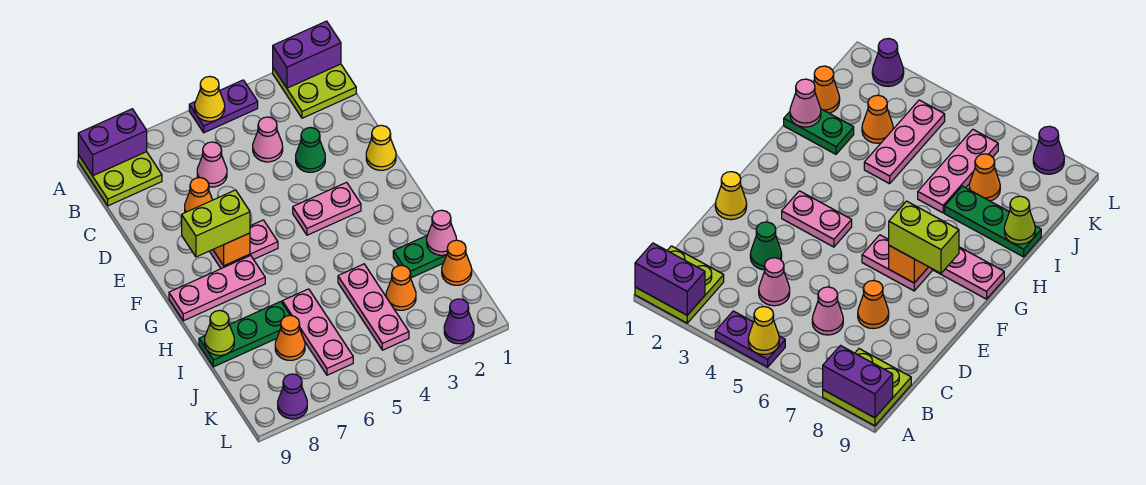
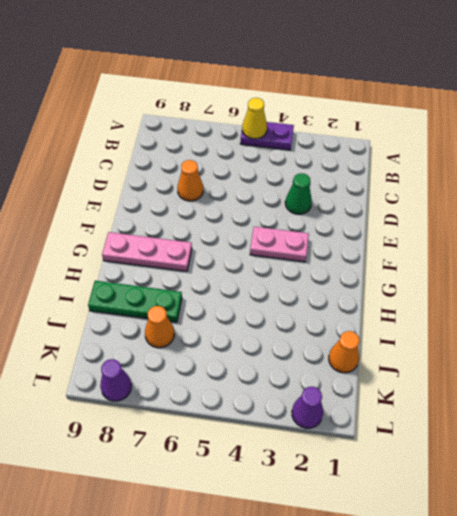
none -> lime 2x2 plate [273,64,356,118]
none -> lime 2x2 plate [78,152,162,206]
none -> pink 1x1 cone [253,117,283,162]

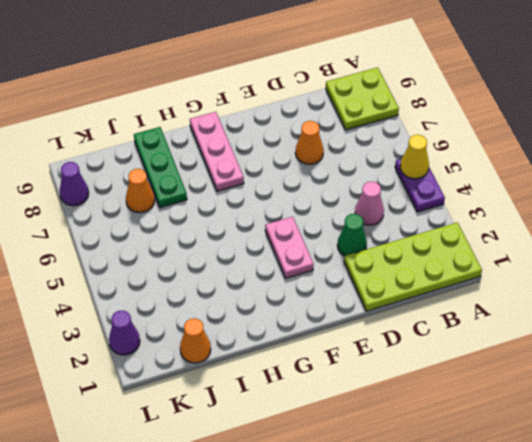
lime 2x4 plate [344,222,482,311] -> lime 2x2 plate [273,64,356,118]
none -> pink 1x1 cone [197,142,227,187]
none -> yellow 1x1 cone [366,125,396,170]
none -> pink 1x2 plate [210,220,278,269]

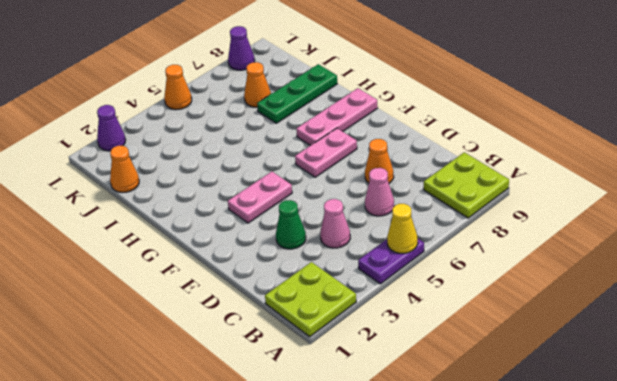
orange 1x1 cone [164,65,192,110] -> orange 1x1 cone moved to [386,265,416,310]
none -> yellow 1x1 cone [366,125,396,170]
none -> green 1x2 plate [393,236,446,278]
none -> pink 1x3 plate [338,264,409,350]

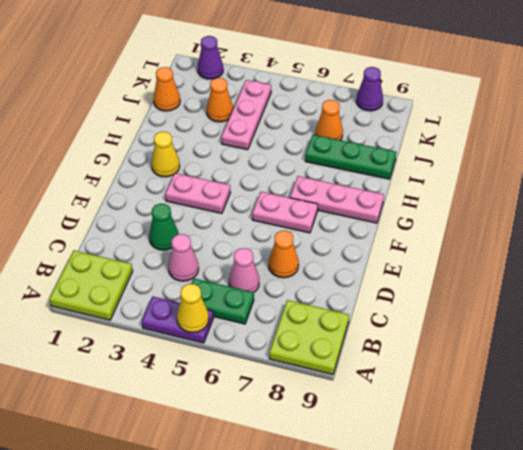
green 1x2 plate [191,278,254,324] -> green 1x2 plate moved to [393,236,446,278]
yellow 1x1 cone [151,132,180,177] -> yellow 1x1 cone moved to [366,125,396,170]
none -> pink 1x3 plate [282,289,353,375]
none -> purple 1x2 brick [273,21,341,88]
none -> purple 1x2 brick [78,109,147,176]

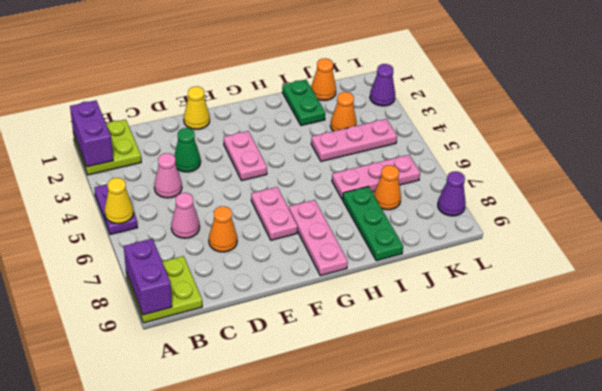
none -> orange 1x1 brick [213,233,250,266]
none -> pink 1x1 cone [427,210,456,255]
none -> lime 1x1 cone [205,310,234,355]

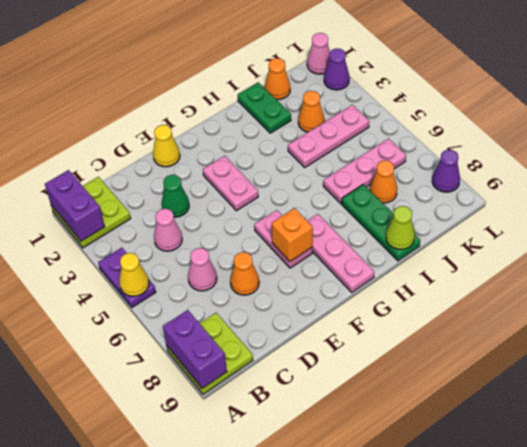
pink 1x1 cone [307,33,330,74] -> pink 1x1 cone moved to [427,210,456,255]
none -> lime 1x2 brick [182,190,250,257]

